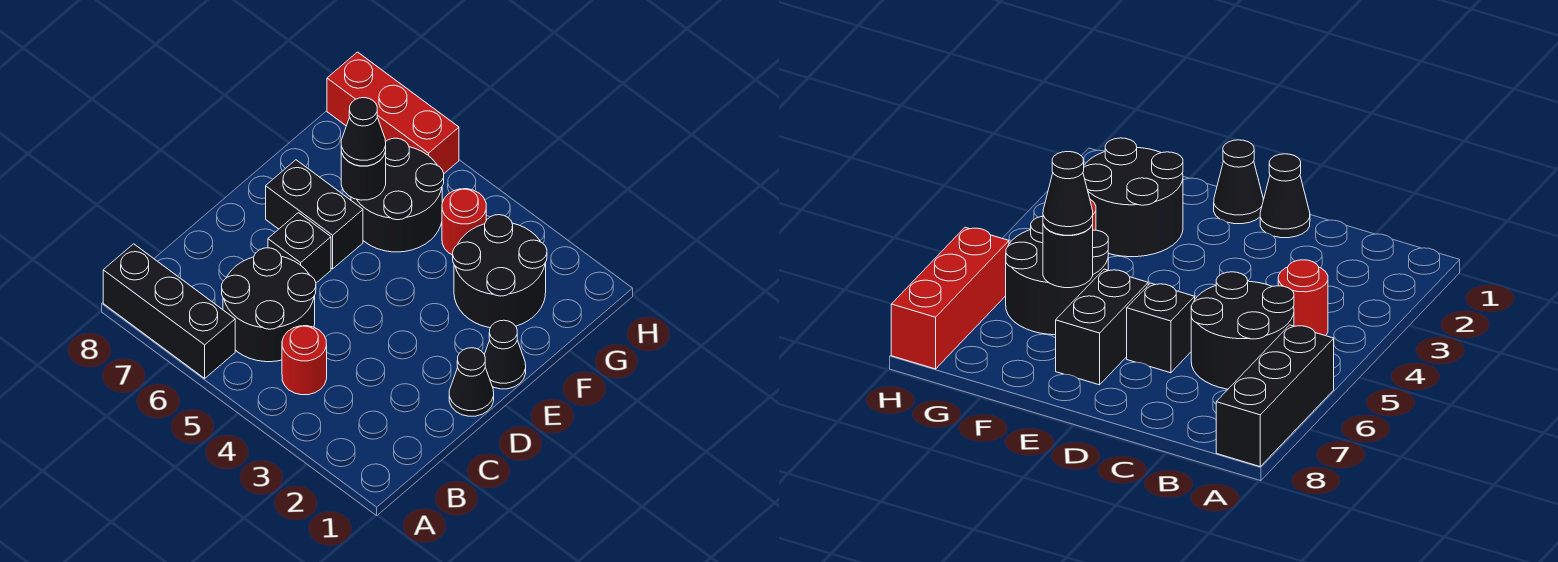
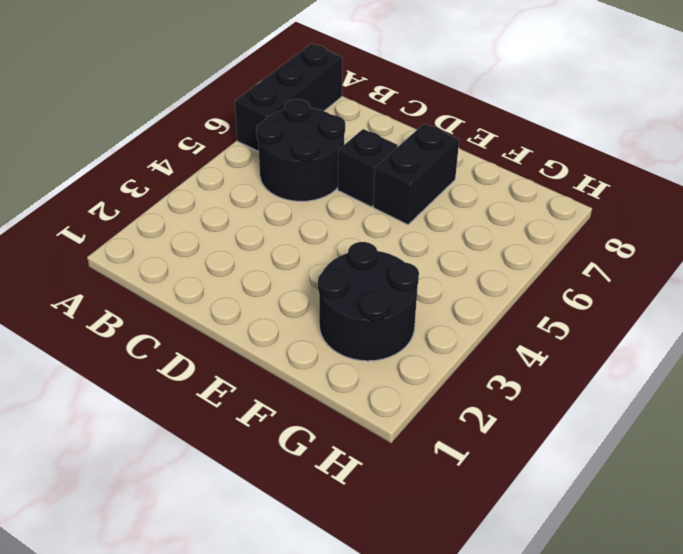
none -> red 1x1 round brick [282,326,327,395]
none -> black 1x1 cone [449,348,494,416]
none -> black 1x1 cone [484,320,526,389]

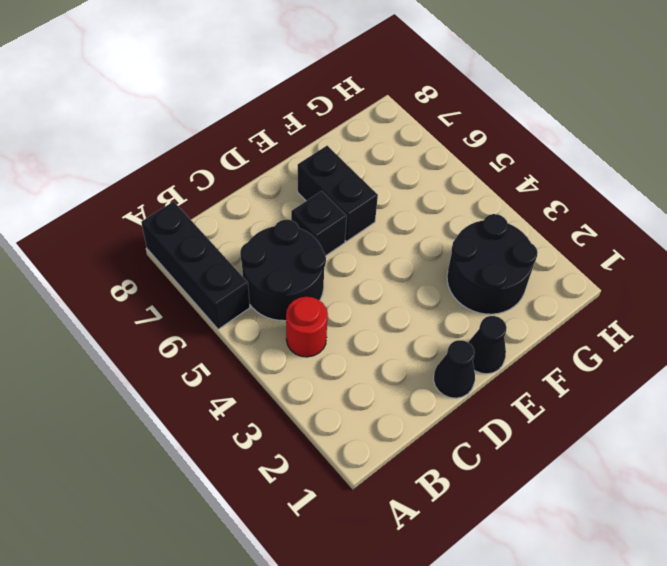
none -> black 2x2 round brick [351,138,444,252]
none -> red 1x1 round brick [442,189,486,255]
none -> red 1x3 brick [327,52,459,173]

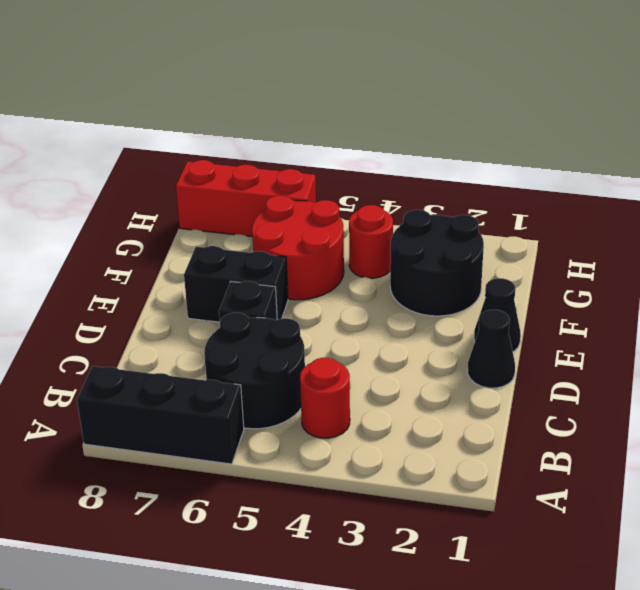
red 2x2 round brick [252,195,344,300] -> black 2x2 round brick [351,138,444,252]
none -> black 1x1 round brick [341,152,386,200]
none -> black 1x1 cone [341,98,386,166]

